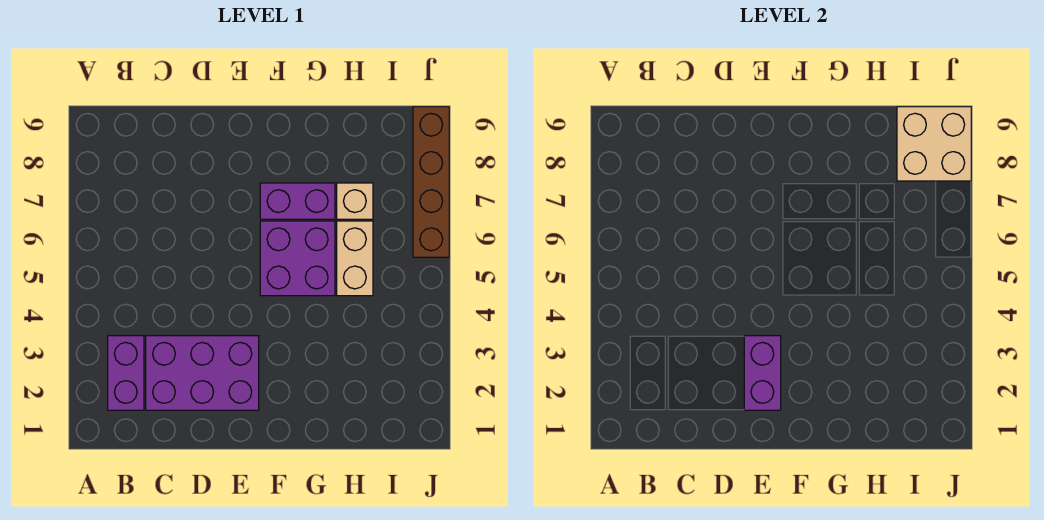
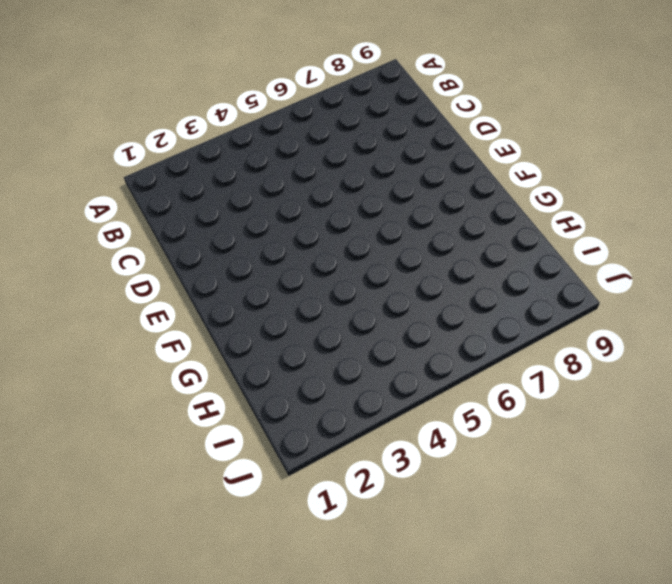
none -> purple 1x2 brick [108,336,144,410]
none -> purple 2x3 brick [146,336,259,410]

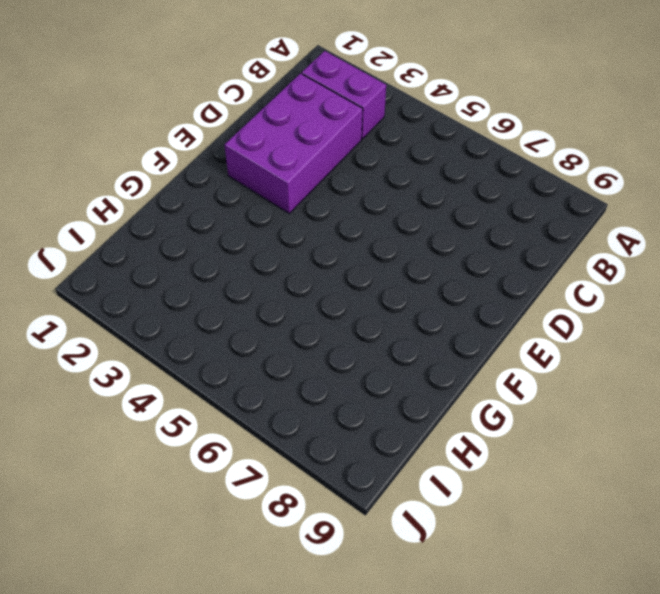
none -> purple 2x2 brick [260,221,335,296]
none -> purple 1x2 brick [260,183,335,219]

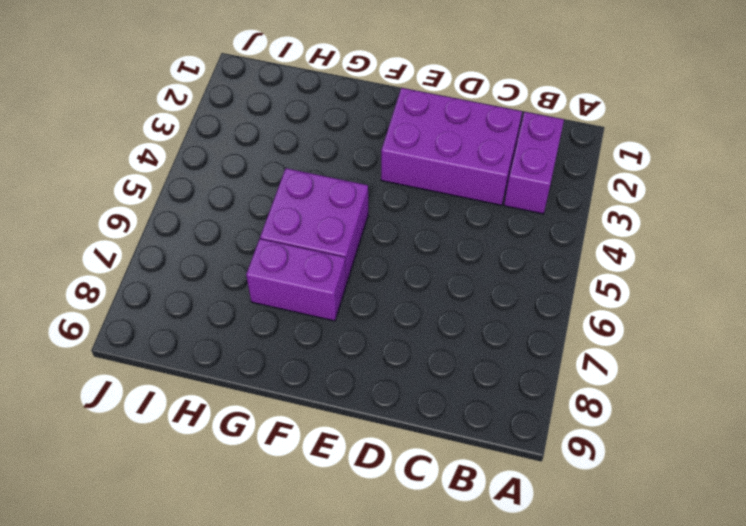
none -> tan 1x2 brick [337,221,373,296]
none -> tan 1x1 brick [337,183,373,219]

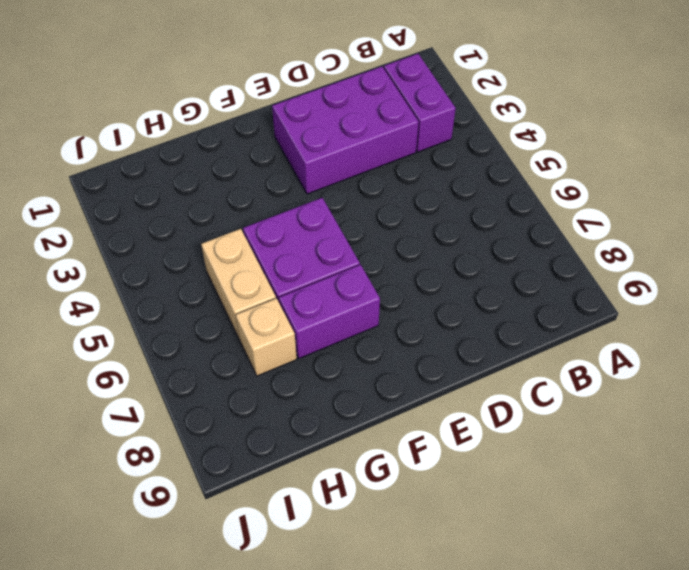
none -> brown 1x4 brick [413,107,449,257]
none -> purple 1x2 brick [744,336,781,410]

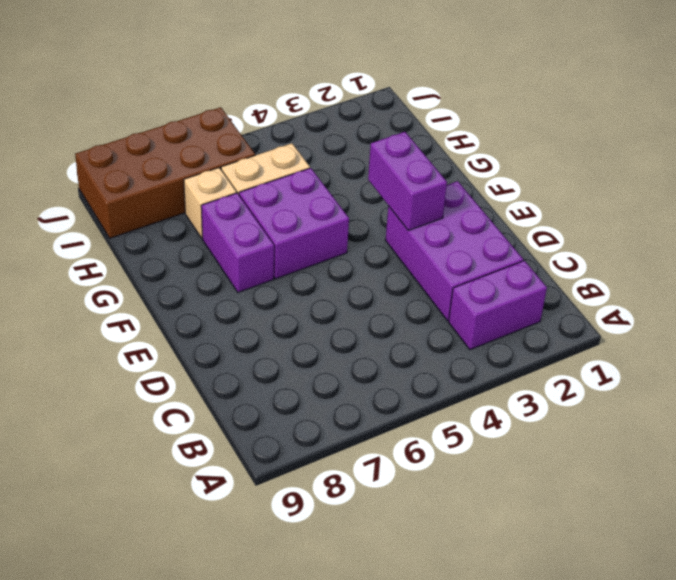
purple 1x2 brick [368,132,447,230] -> purple 1x2 brick turned to [744,336,781,410]
brown 2x4 brick [75,107,255,238] -> brown 1x4 brick [413,107,449,257]
none -> tan 2x2 brick [897,107,971,181]

